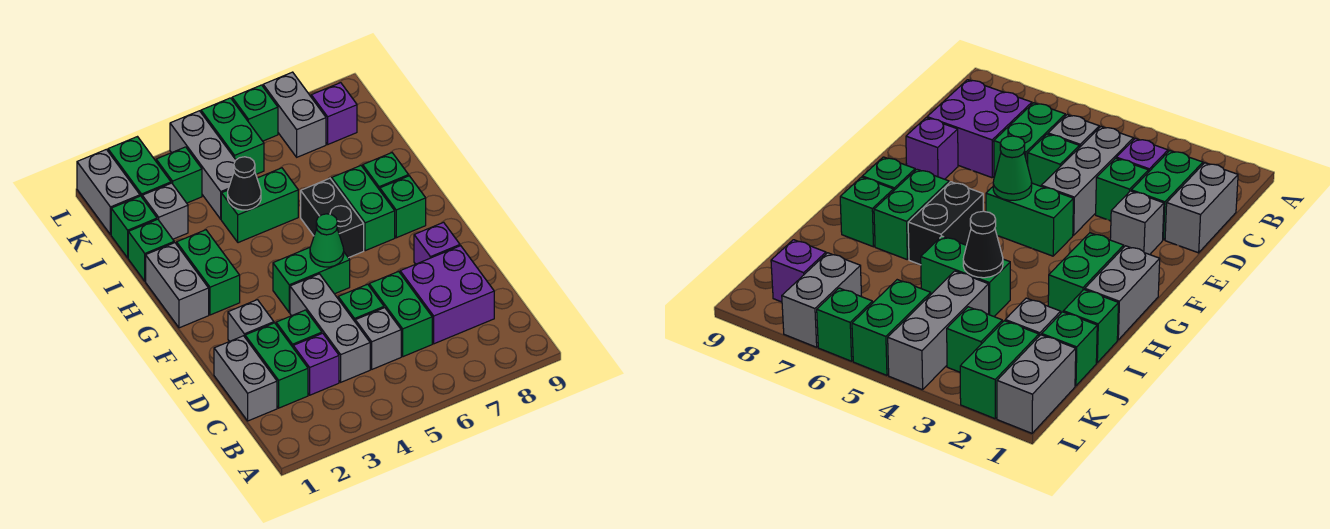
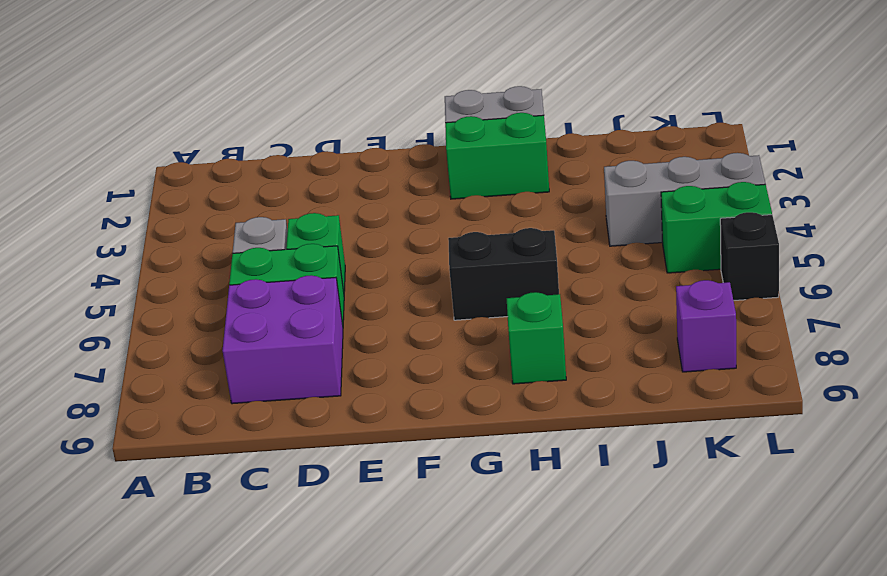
black 1x1 brick [720,212,779,301] -> green 1x1 brick [232,85,278,141]
none -> grey 1x2 brick [214,336,277,421]
none -> green 1x2 brick [245,323,308,408]
none -> purple 1x1 brick [293,333,339,395]
none -> grey 1x3 brick [290,274,370,382]

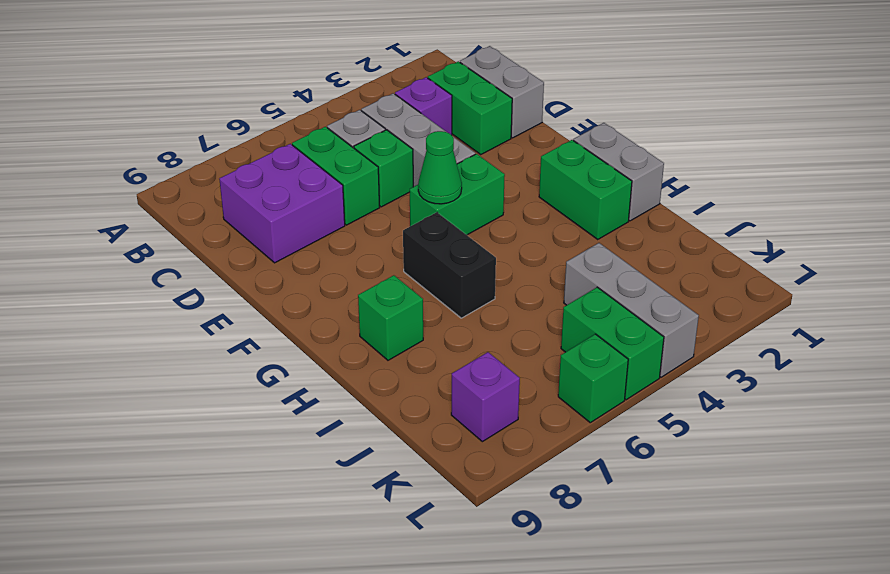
none -> green 1x1 brick [276,310,322,347]
none -> grey 1x1 brick [228,300,274,341]
none -> purple 1x1 brick [414,222,460,264]
none -> green 1x2 brick [332,166,395,251]

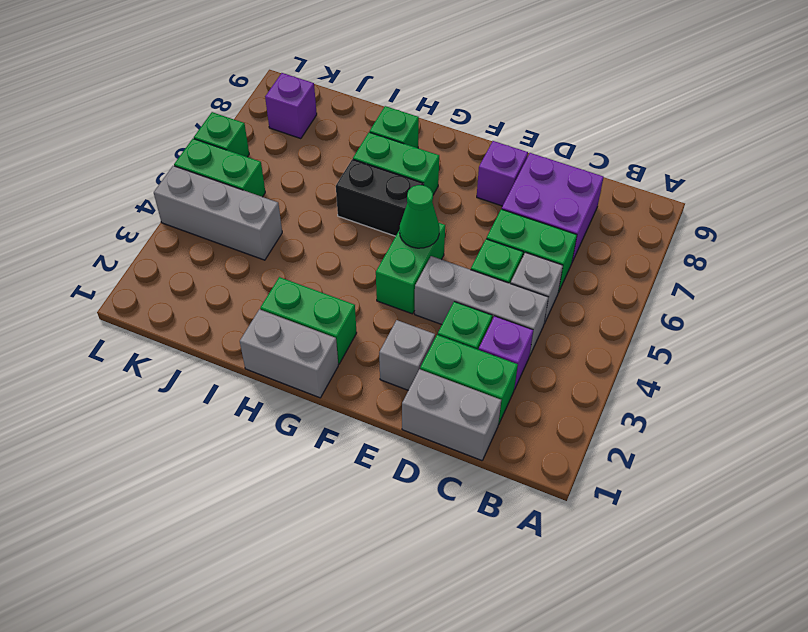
none -> green 1x1 brick [380,176,426,238]
none -> green 1x1 brick [128,219,174,281]
none -> green 1x2 brick [221,168,298,243]
none -> green 1x1 brick [111,196,157,258]

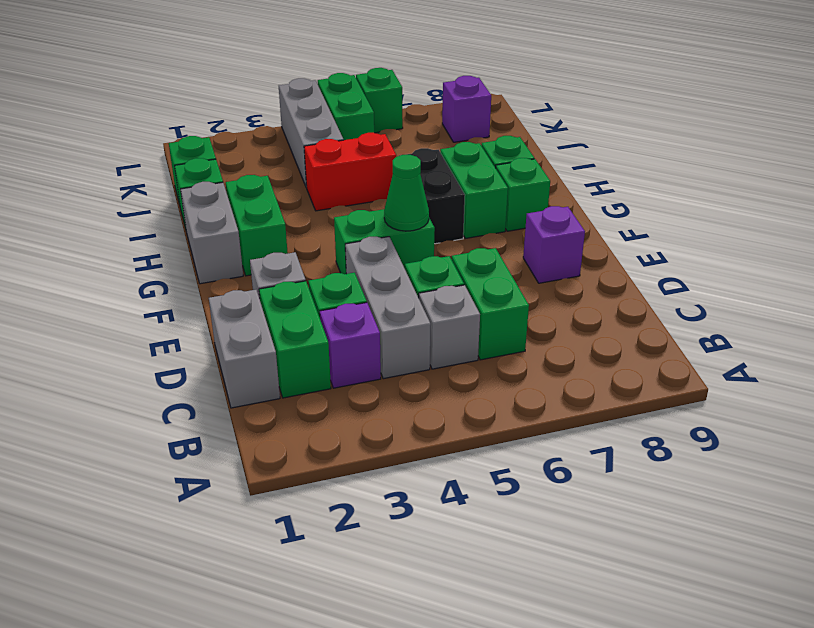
red 1x2 brick [304,133,396,211] -> green 1x2 brick [221,168,298,243]
none -> purple 2x2 brick [400,246,494,344]
none -> grey 1x1 brick [142,183,188,239]
none -> grey 1x2 brick [77,149,140,235]
none -> green 1x2 brick [108,137,171,197]

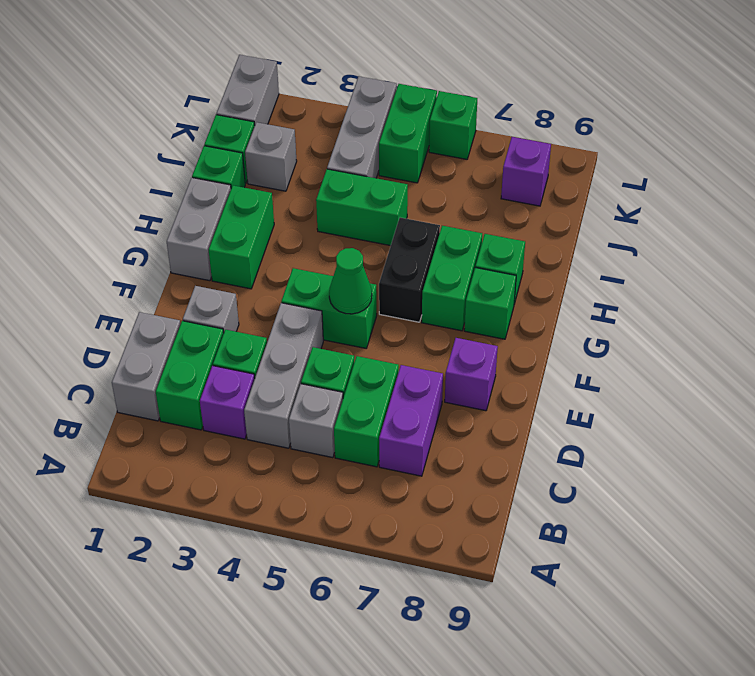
purple 1x2 brick [379,365,443,476] -> purple 2x2 brick [400,246,494,344]
none -> green 1x2 brick [108,137,171,197]
none -> green 1x1 brick [156,147,202,203]
none -> grey 1x2 brick [263,72,326,157]
none -> black 1x1 cone [228,157,261,210]

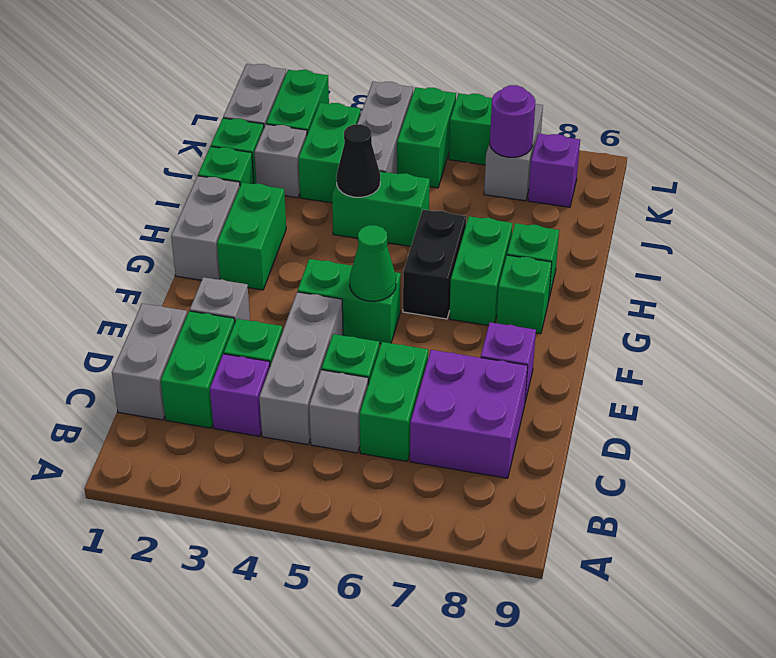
green 1x2 brick [298,103,361,203] -> green 1x1 brick [156,147,202,203]
purple 1x1 round brick [490,85,535,157] -> none

